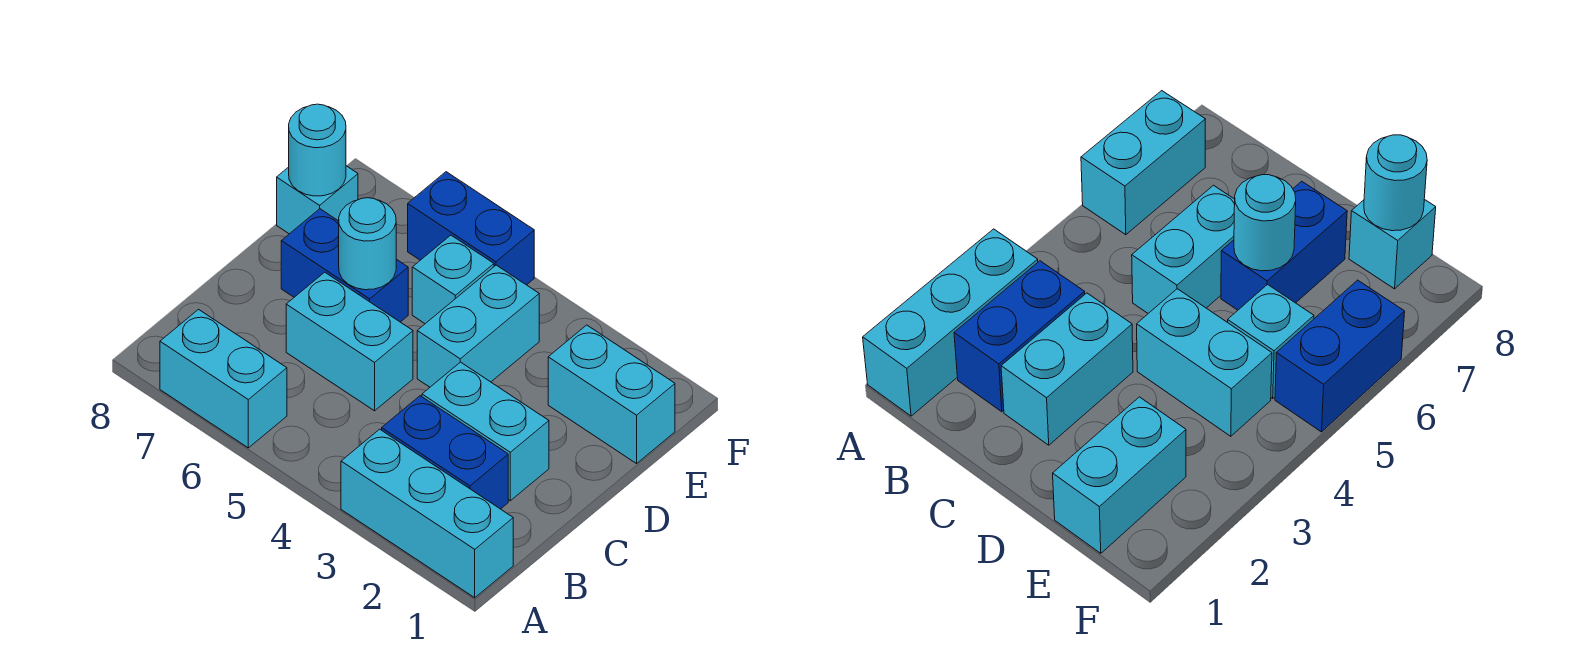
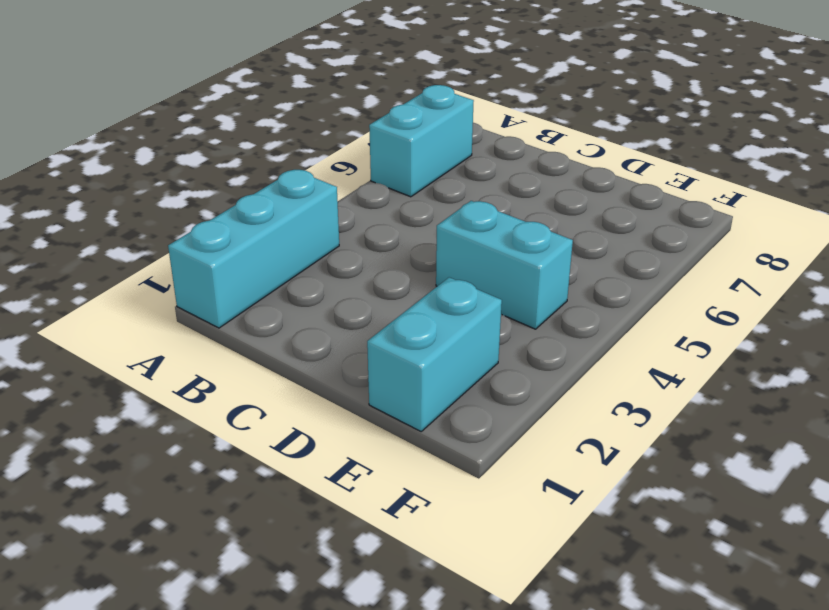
none -> blue 1x2 brick [382,396,508,509]
none -> cyan 1x2 brick [422,362,549,501]
none -> cyan 1x2 brick [286,272,413,411]

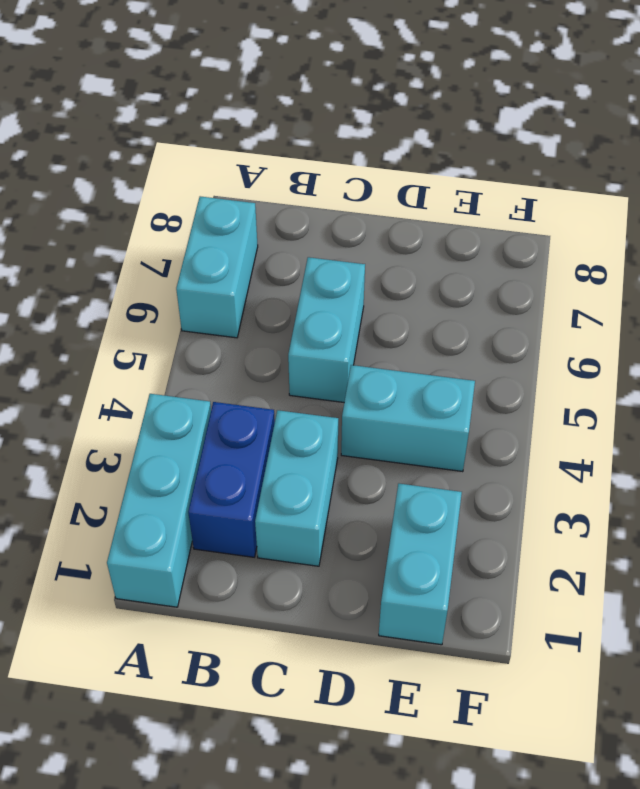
none -> blue 1x2 brick [281,209,408,322]
none -> cyan 1x1 brick [412,235,494,324]
none -> cyan 1x1 brick [277,166,358,234]

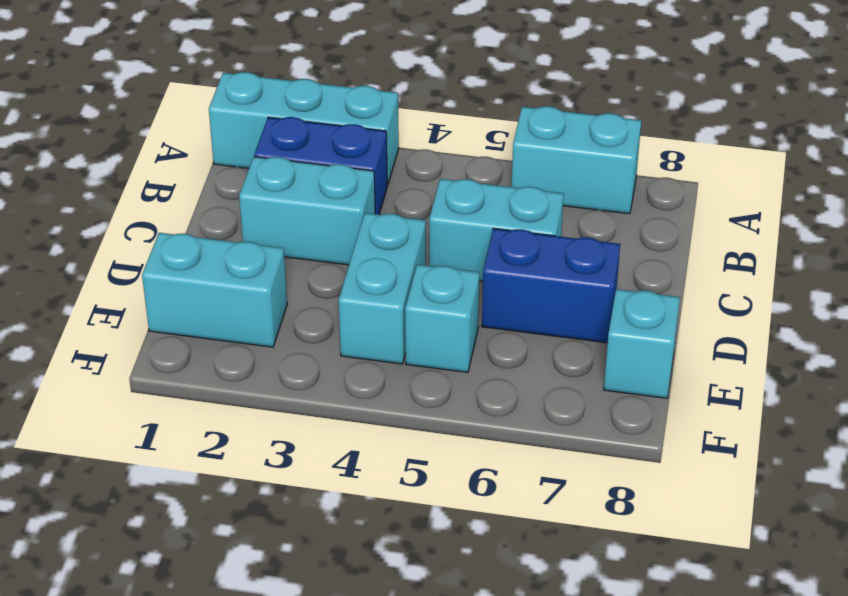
none -> blue 1x2 brick [408,172,534,285]
none -> cyan 1x1 round brick [339,198,396,290]
none -> cyan 1x1 round brick [289,104,346,196]

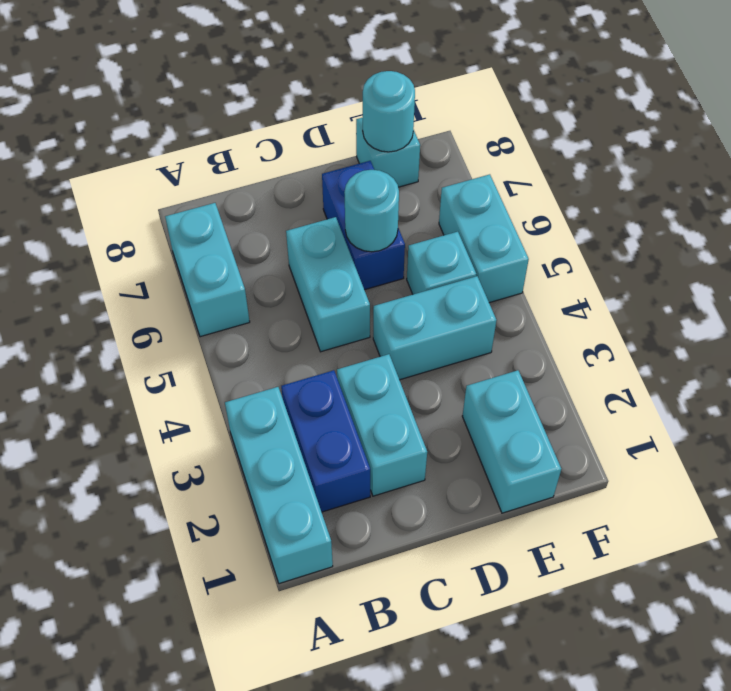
cyan 1x2 brick [439,174,529,303] -> blue 1x2 brick [408,172,534,285]

